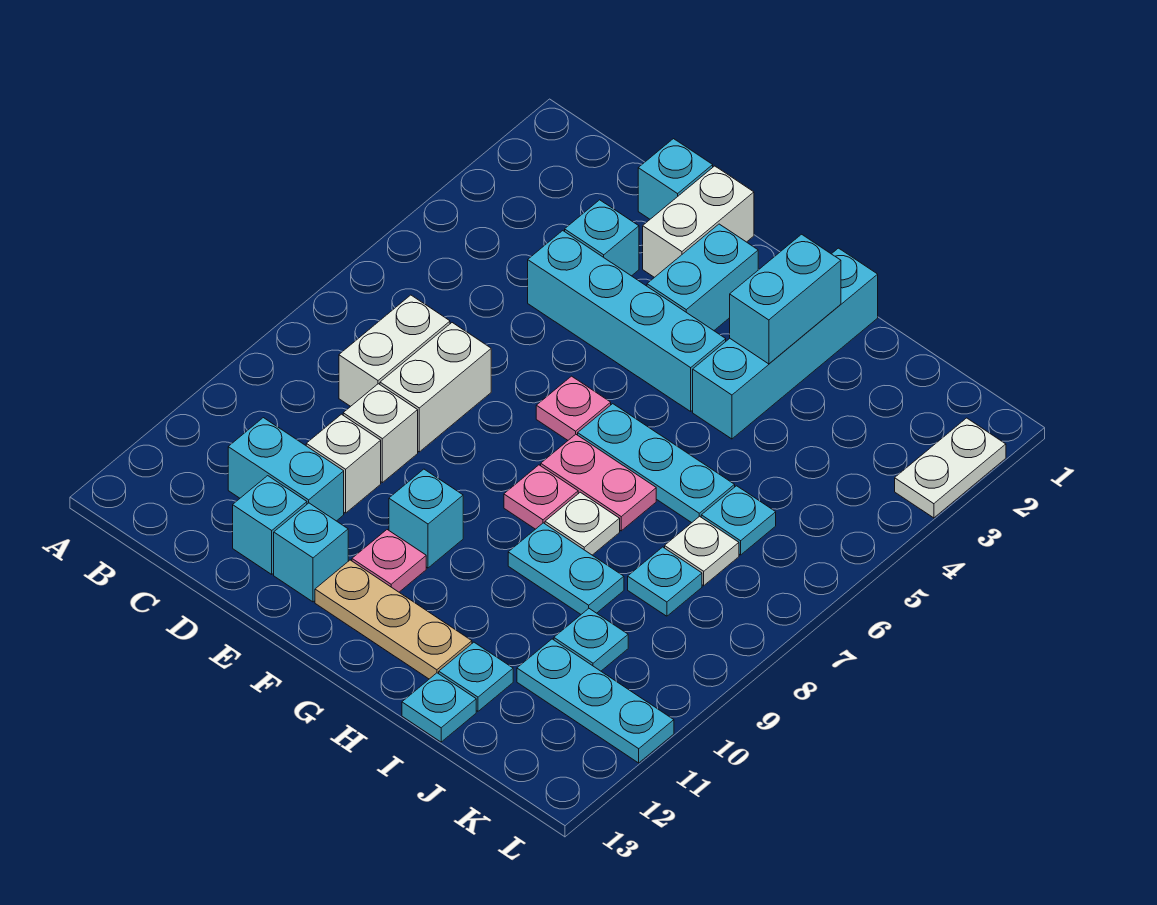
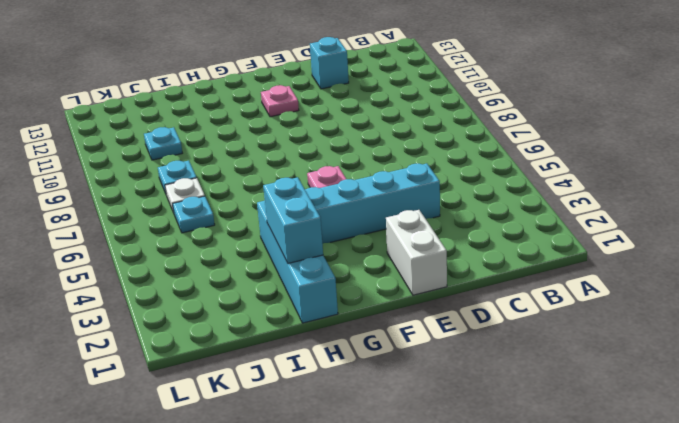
none -> white 1x2 brick [339,295,450,406]
none -> cyan 1x2 brick [228,418,344,521]
none -> cyan 1x1 brick [638,139,713,219]
none -> cyan 1x1 brick [565,200,639,276]

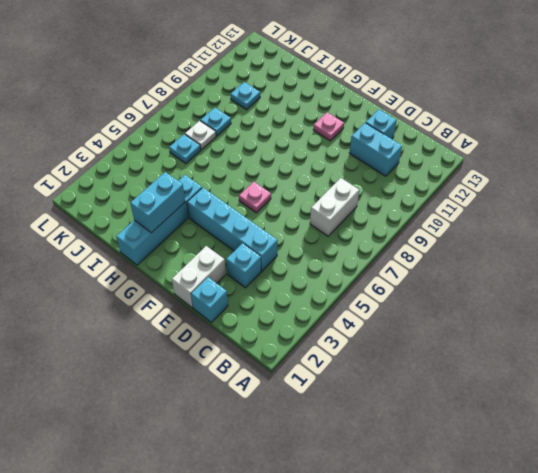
none -> white 1x2 brick [380,323,491,452]
none -> white 1x1 brick [343,384,418,483]
none -> white 1x1 brick [306,414,381,513]
none -> cyan 1x1 brick [274,503,348,602]

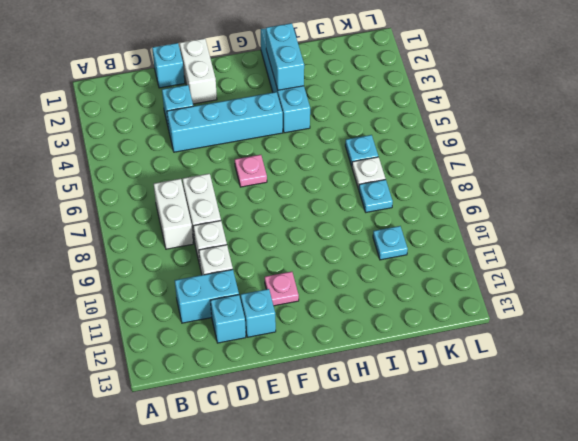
none -> cyan 1x2 brick [647,224,758,330]
none -> cyan 1x1 brick [389,469,463,568]
none -> tan 1x3 plate [315,560,472,679]
none -> cyan 1x3 plate [578,404,735,523]

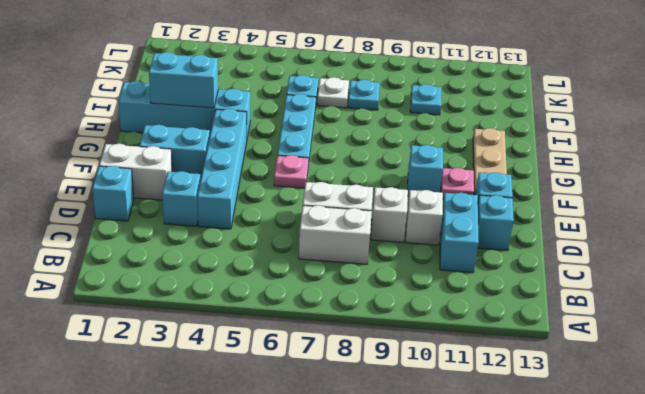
none -> pink 1x2 plate [541,434,656,531]
none -> pink 1x1 plate [504,465,578,529]
none -> white 1x1 plate [545,492,620,555]
none -> cyan 1x2 plate [508,523,624,614]

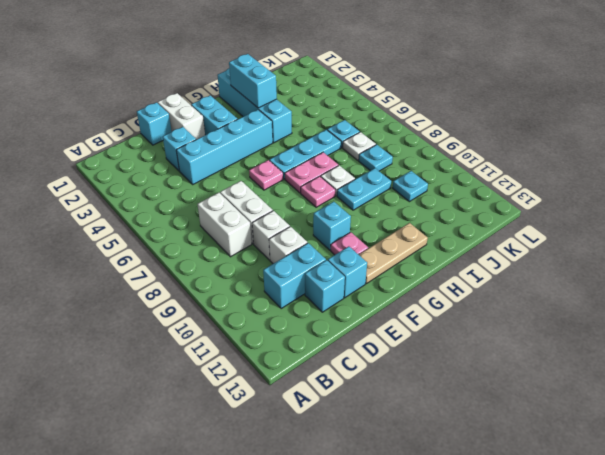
none -> cyan 1x1 plate [439,642,513,711]
none -> cyan 1x1 plate [402,673,476,742]
none -> cyan 1x3 plate [517,639,674,763]
none -> white 1x2 plate [895,418,1006,518]

